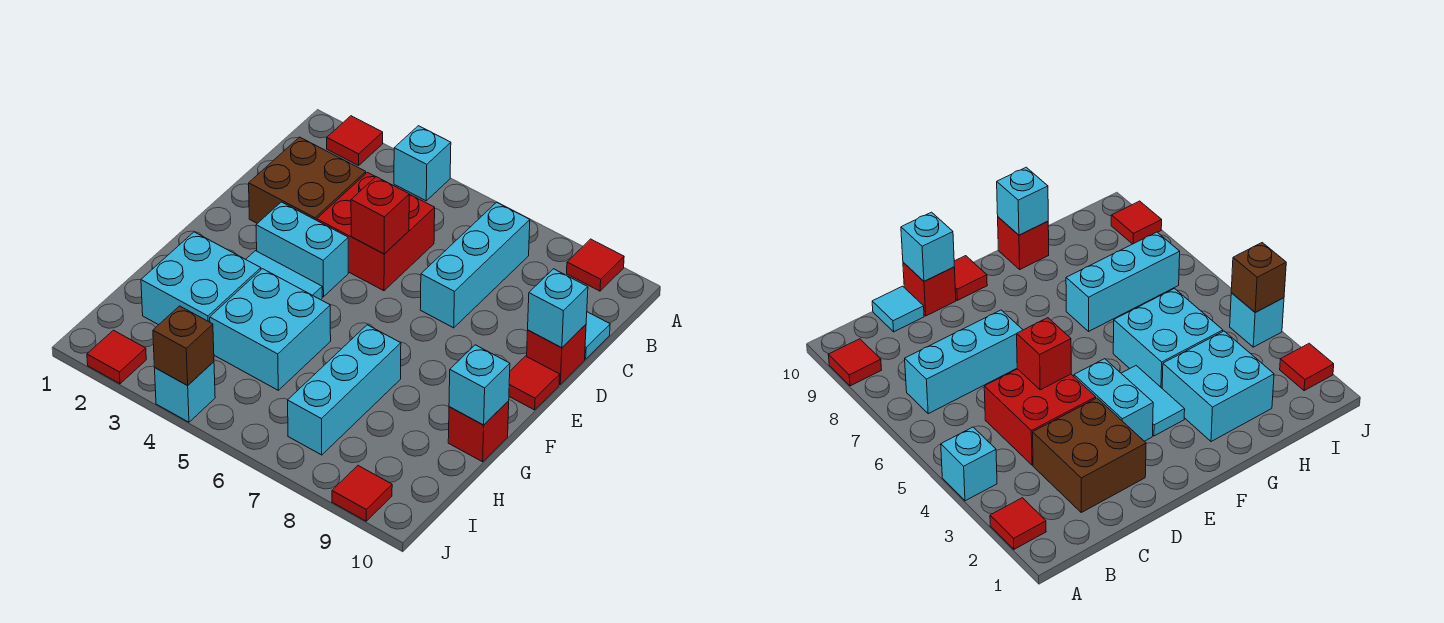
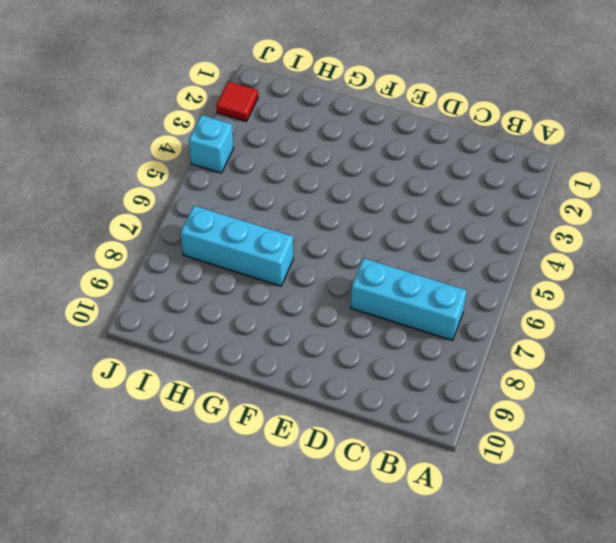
none -> red 1x1 tile [327,116,383,166]
none -> cyan 1x1 brick [394,126,451,201]
none -> red 1x1 tile [567,239,624,291]

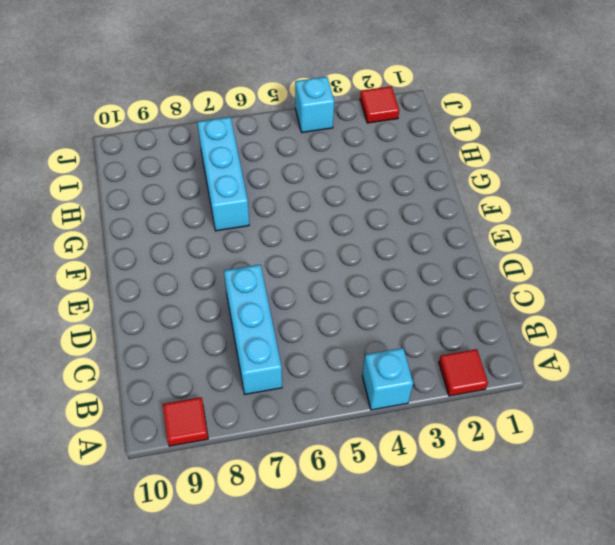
none -> brown 2x2 brick [249,137,366,223]
none -> red 2x2 brick [317,173,435,291]
none -> cyan 1x1 tile [585,312,610,359]

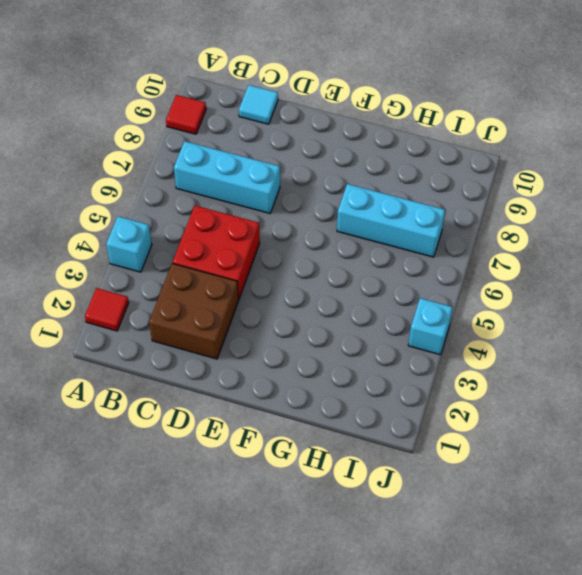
none -> red 1x1 brick [527,325,586,384]
none -> cyan 1x2 brick [256,202,348,297]
none -> red 1x1 tile [509,356,560,410]

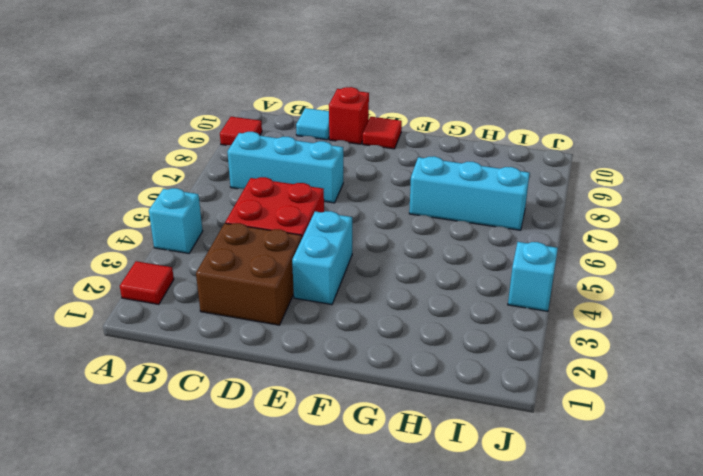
none -> cyan 1x2 tile [246,251,322,300]
none -> cyan 2x2 brick [141,232,261,325]
none -> cyan 2x2 brick [210,269,331,390]

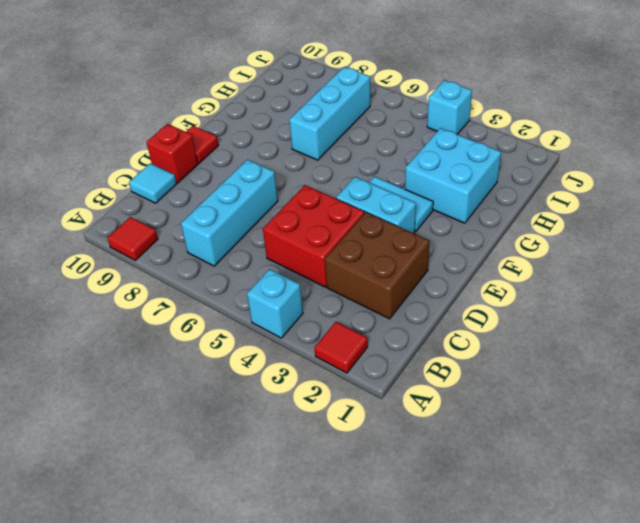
none -> cyan 2x2 brick [210,269,331,390]
none -> red 1x1 brick [448,401,509,462]
none -> red 1x1 tile [87,330,146,384]

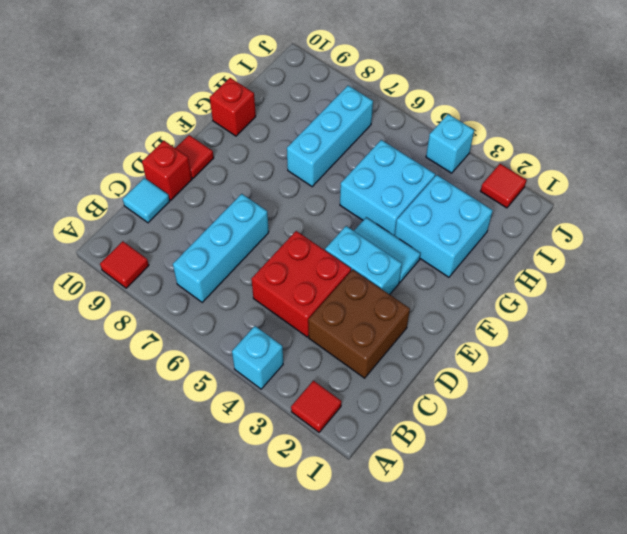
none -> red 1x1 tile [332,466,392,521]
none -> red 1x1 brick [351,177,409,254]
none -> cyan 1x1 brick [528,269,588,348]

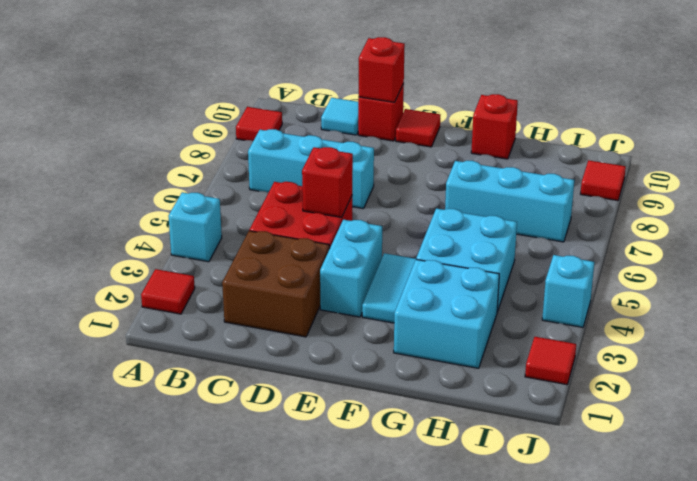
red 1x1 brick [359,37,405,102] -> cyan 1x1 brick [528,269,588,348]
none -> cyan 1x1 brick [449,345,510,425]
none -> brown 1x1 brick [153,306,214,385]

